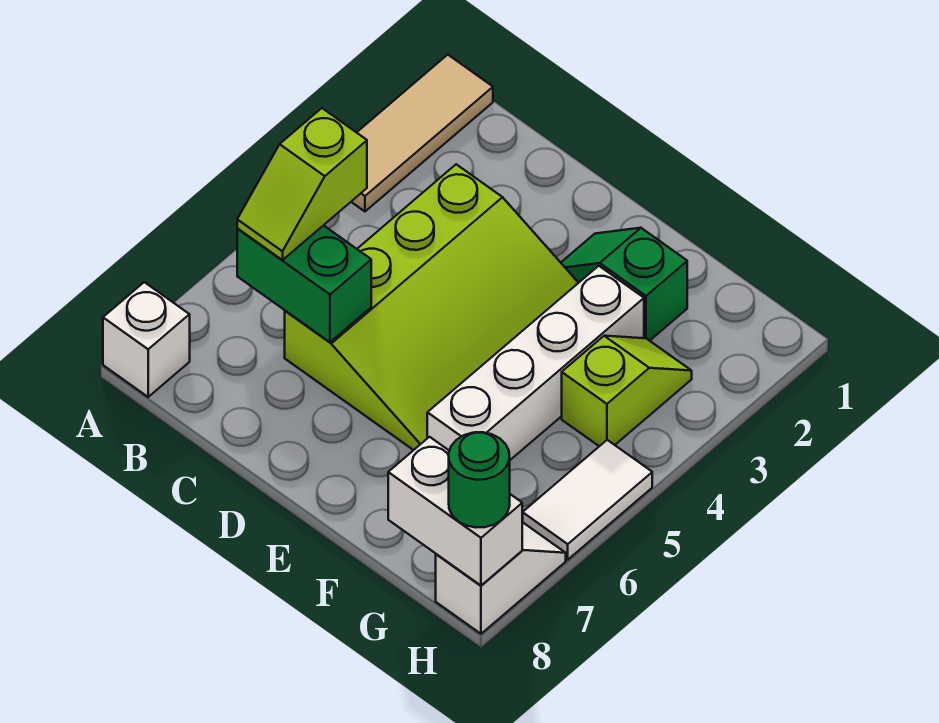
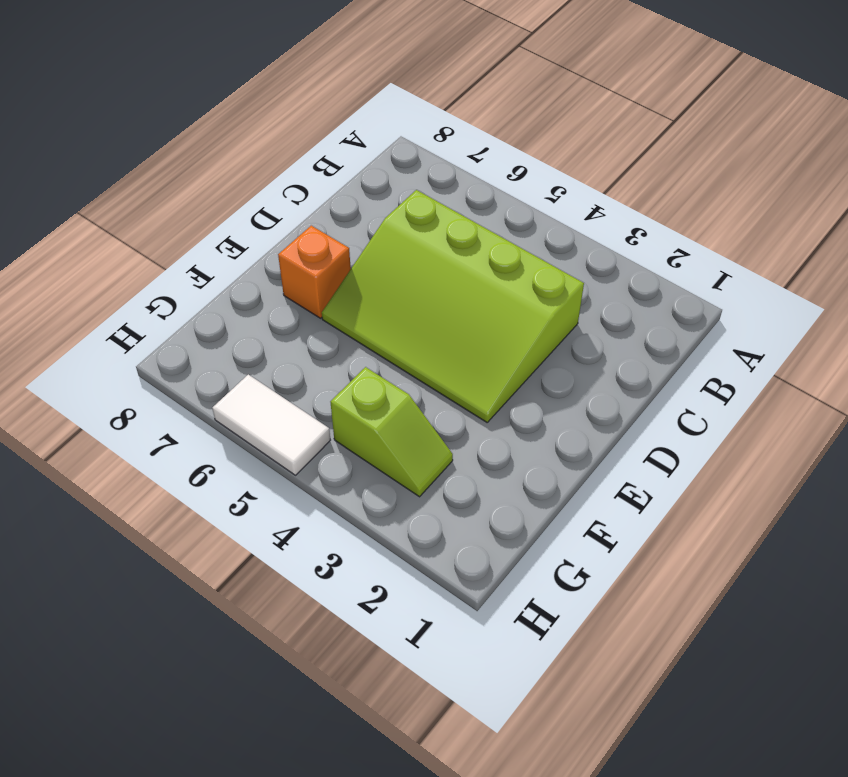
orange 1x1 brick [278,226,351,318] -> none
none -> tan 1x3 tile [351,55,493,211]
none -> white 1x1 brick [103,282,190,397]
none -> green 1x2 slope [561,228,687,341]

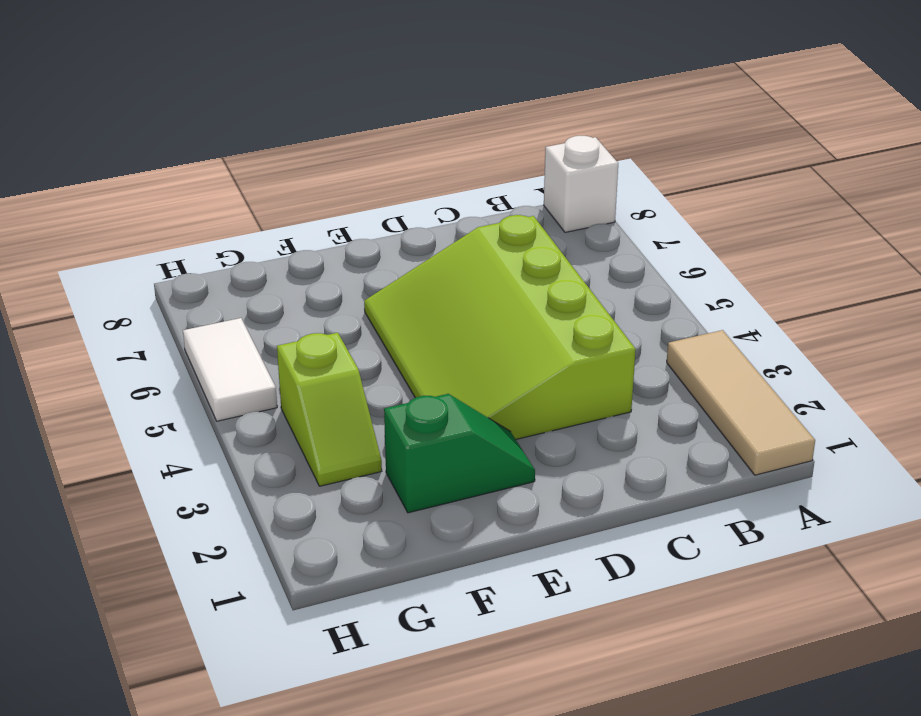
none -> white 1x4 brick [427,266,644,460]
none -> white 1x2 slope [436,522,566,634]
none -> green 1x2 brick [237,225,371,342]

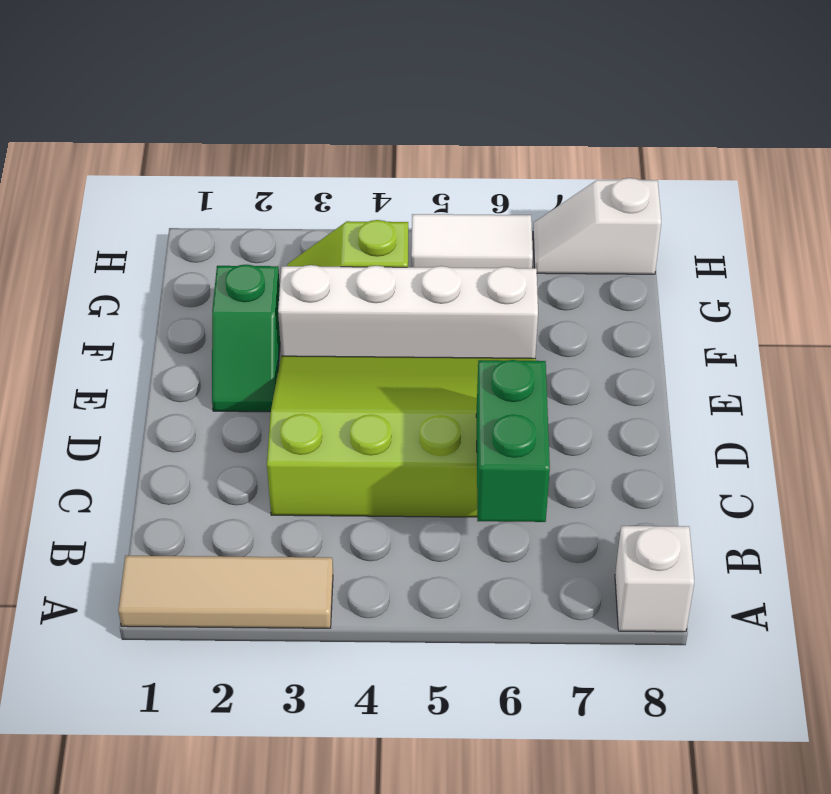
none -> white 1x2 brick [388,437,522,585]
none -> lime 1x2 slope [237,108,367,260]
none -> green 1x1 round brick [449,432,510,527]

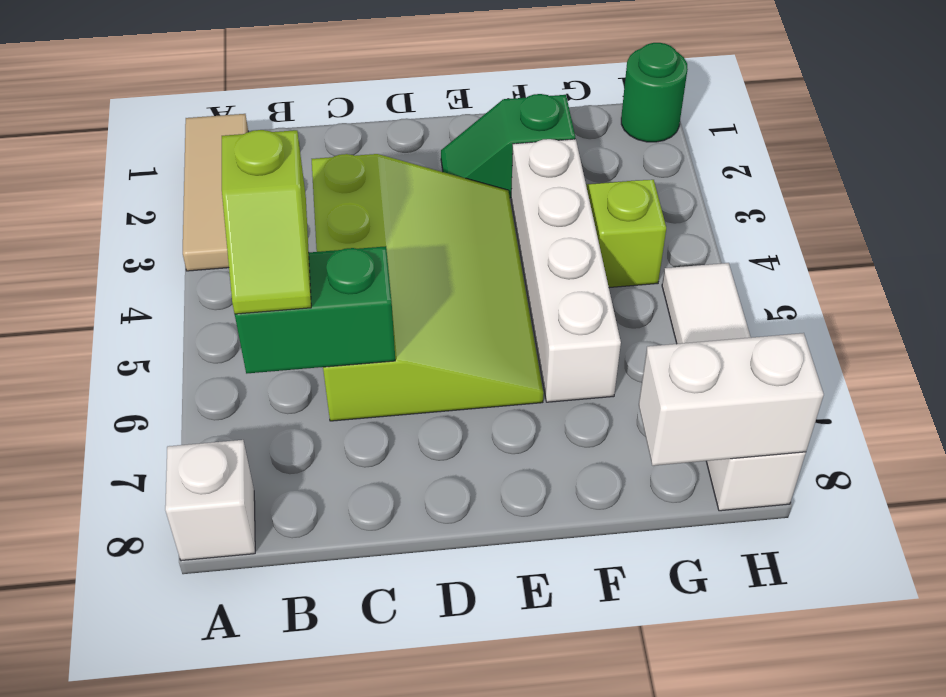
green 1x1 round brick [621,43,688,142] -> green 1x1 round brick moved to [449,432,510,527]

